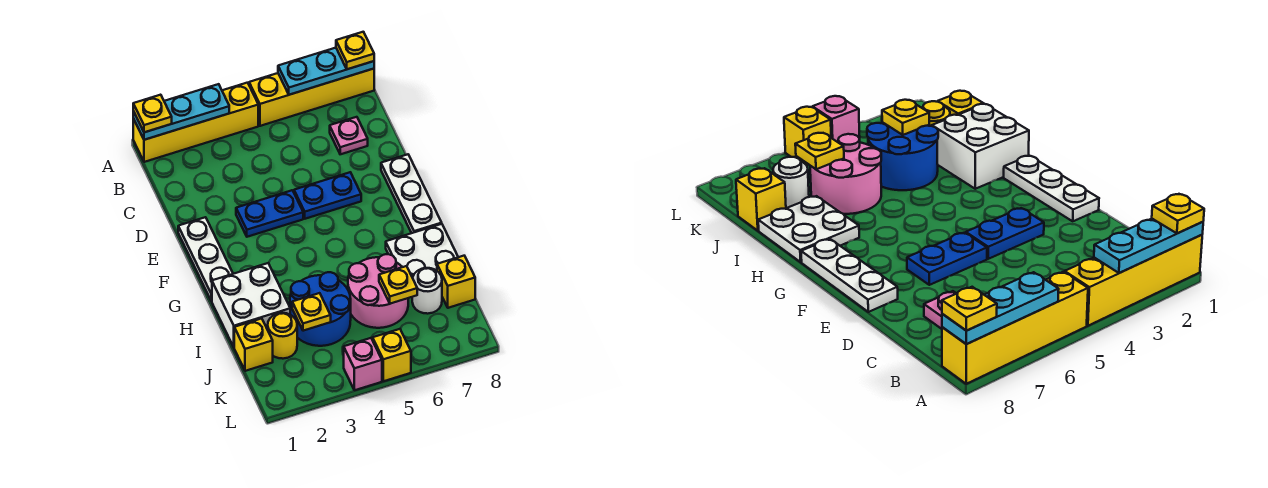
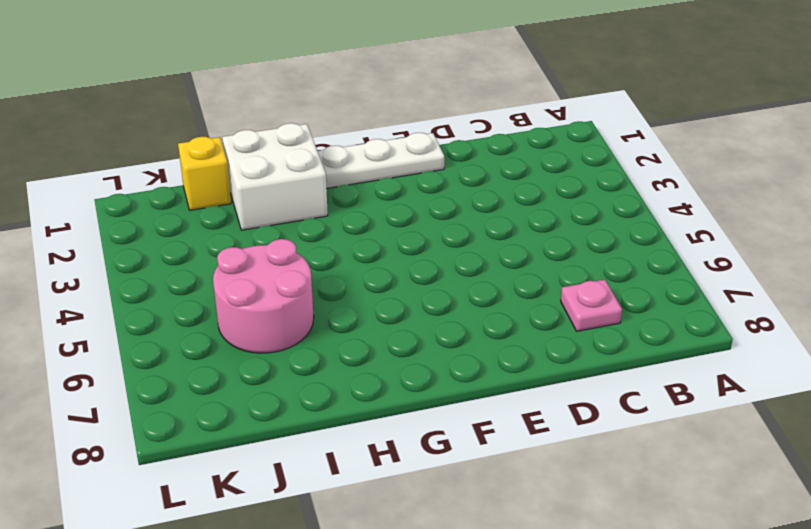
none -> yellow 1x4 brick [133,83,258,162]
none -> yellow 1x4 brick [249,69,374,126]
none -> blue 1x2 plate [236,190,303,237]

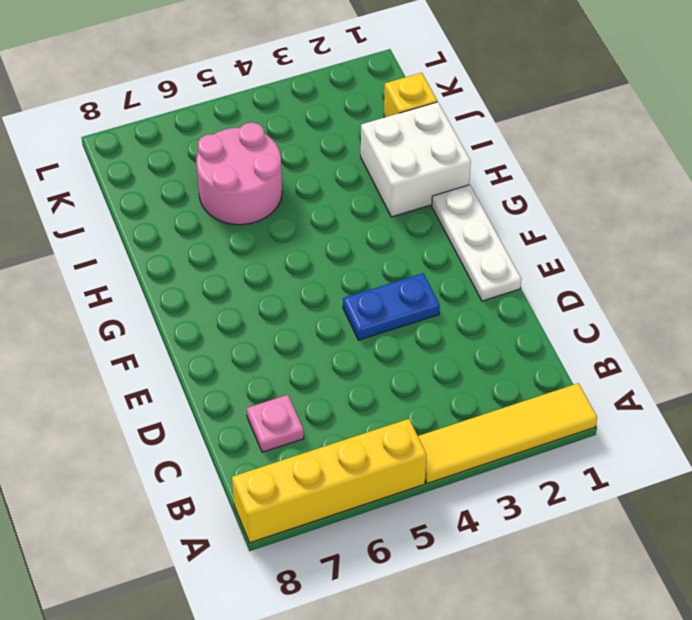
yellow 1x4 tile [418,383,597,483] -> yellow 1x4 brick [133,83,258,162]
none -> blue 1x2 plate [294,172,361,219]
none -> white 1x3 plate [381,154,442,233]
none -> white 2x2 plate [386,224,458,278]

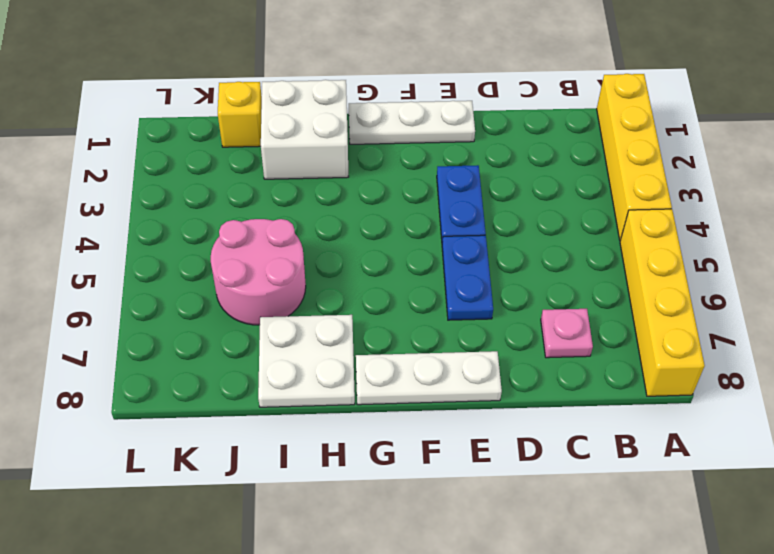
none -> blue 2x2 round brick [290,272,351,346]
none -> yellow 1x1 round brick [268,313,297,359]
none -> white 1x1 round brick [412,268,442,314]

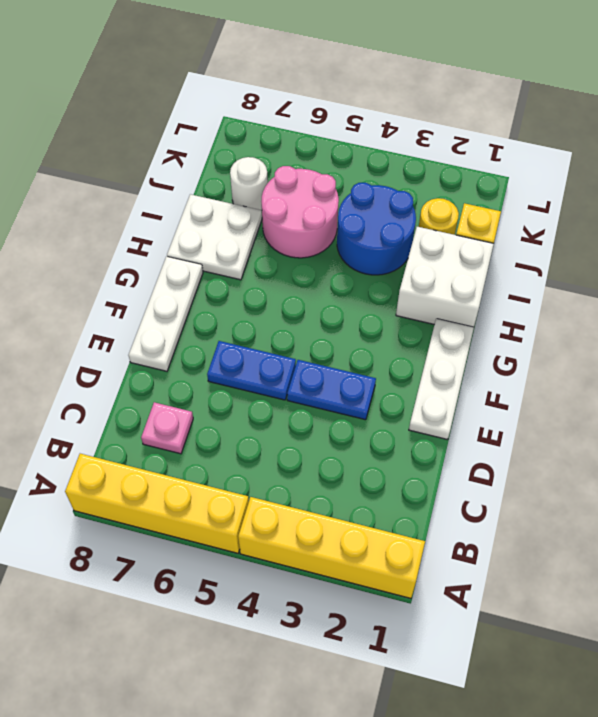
none -> yellow 1x1 brick [437,256,475,308]
none -> pink 1x1 brick [344,338,382,390]
none -> yellow 1x1 brick [373,329,411,381]

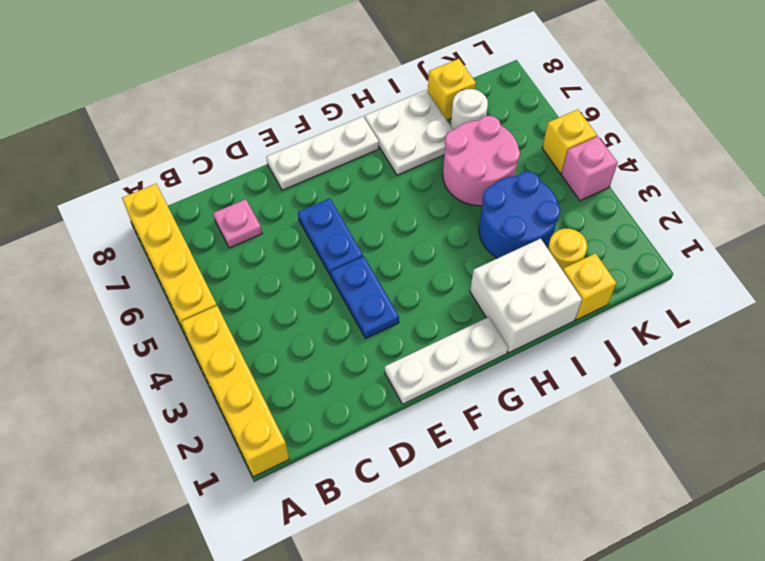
none -> cyan 1x3 plate [133,84,229,140]
none -> cyan 1x3 plate [278,48,374,95]
none -> yellow 1x1 plate [292,293,331,331]

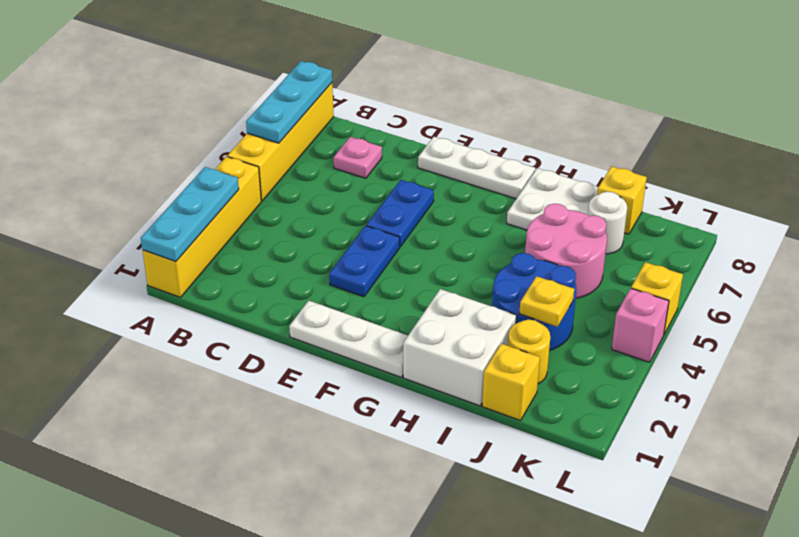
none -> yellow 1x1 plate [379,266,417,304]
none -> yellow 1x1 plate [133,95,172,132]
none -> yellow 1x1 plate [336,32,374,69]

